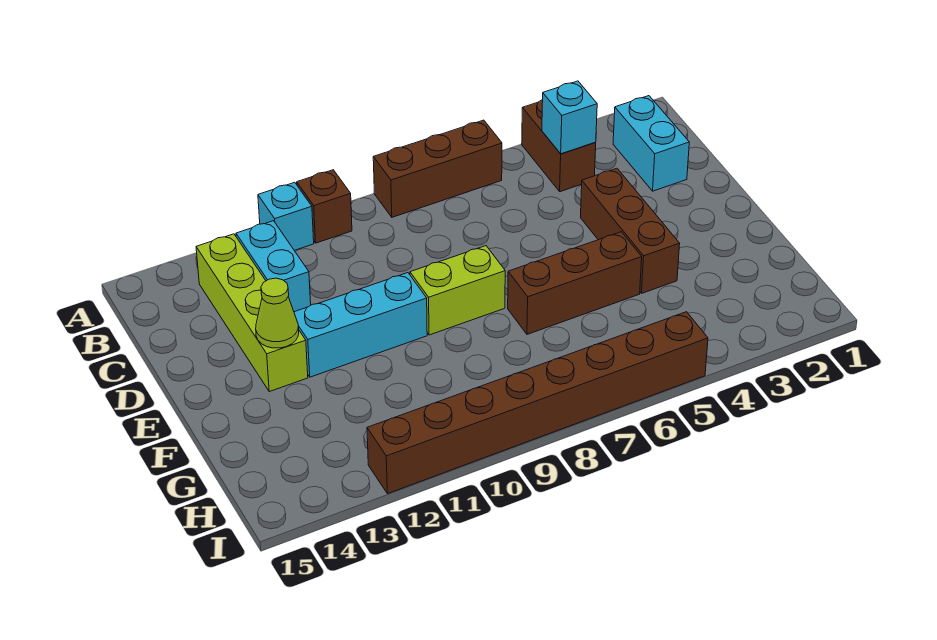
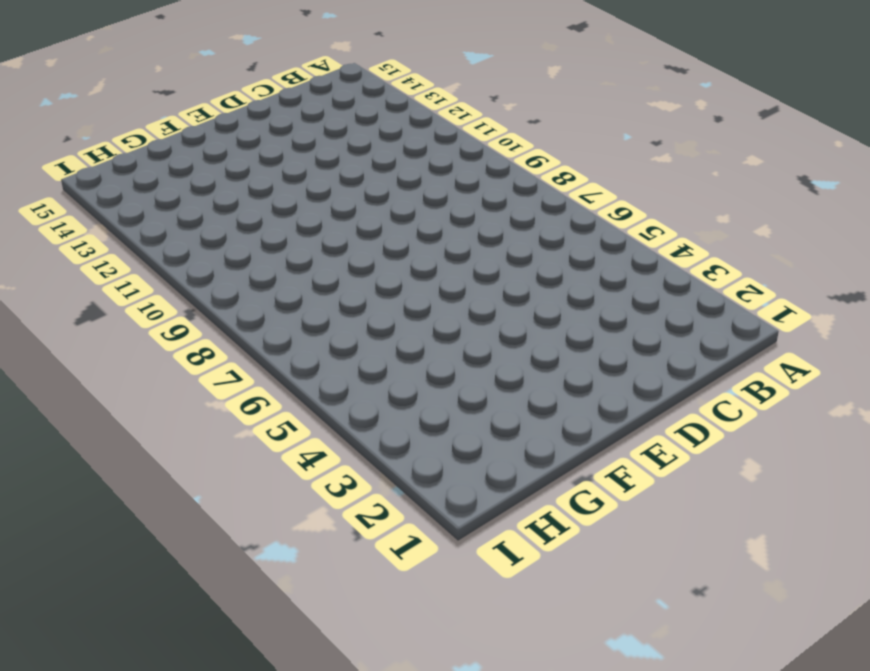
none -> brown 1x2 brick [522,100,596,192]
none -> brown 1x3 brick [373,120,502,217]
none -> brown 1x1 brick [297,170,352,243]

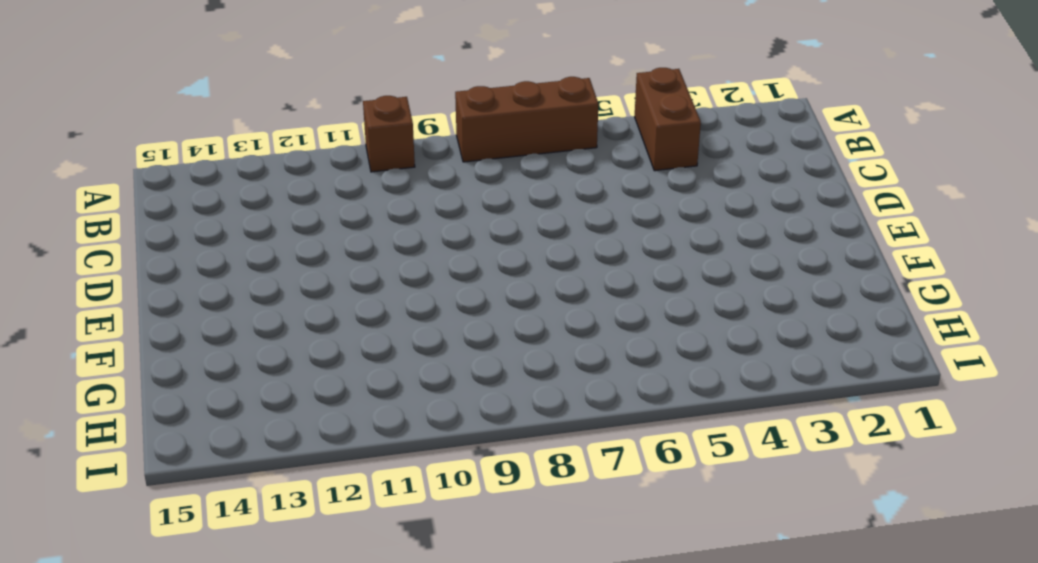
none -> cyan 1x1 brick [258,182,314,250]
none -> cyan 1x2 brick [613,96,689,191]
none -> cyan 1x2 brick [236,221,311,312]

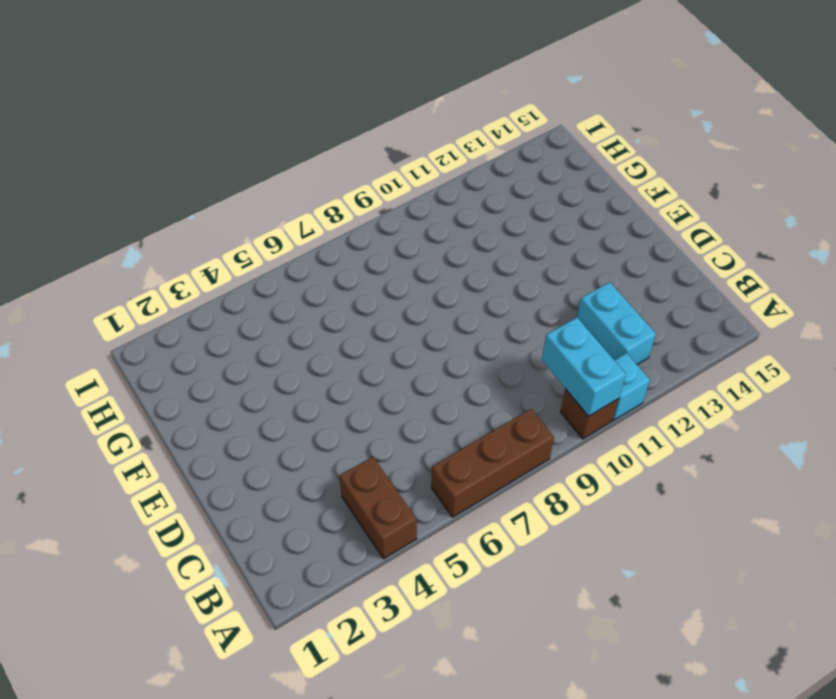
cyan 1x2 brick [542,318,626,416] -> cyan 1x2 brick moved to [613,96,689,191]
none -> lime 1x4 brick [196,234,308,392]
none -> brown 1x3 brick [581,168,680,294]
none -> lime 1x2 brick [410,246,505,335]

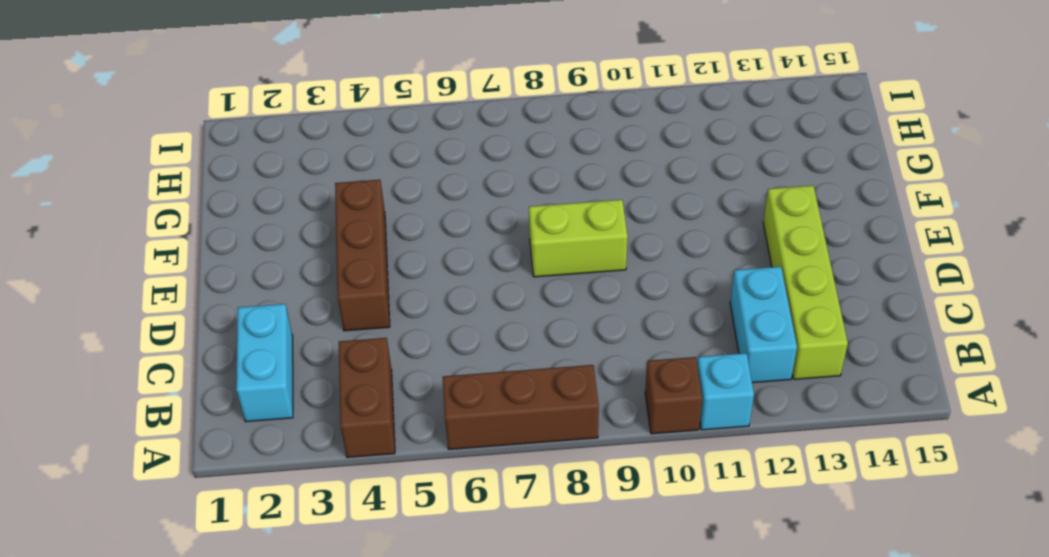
none -> cyan 1x3 brick [294,273,427,377]
none -> brown 1x3 brick [508,232,642,334]
none -> brown 1x8 brick [367,312,708,494]

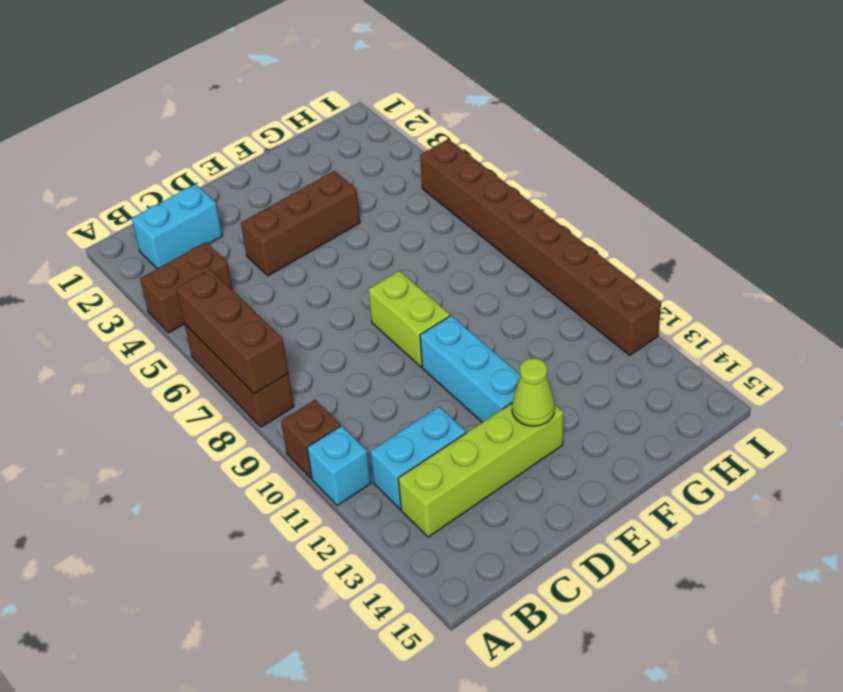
brown 1x3 brick [176,269,288,394] -> brown 1x3 brick moved to [508,232,642,334]
none -> cyan 1x1 brick [542,81,597,154]

